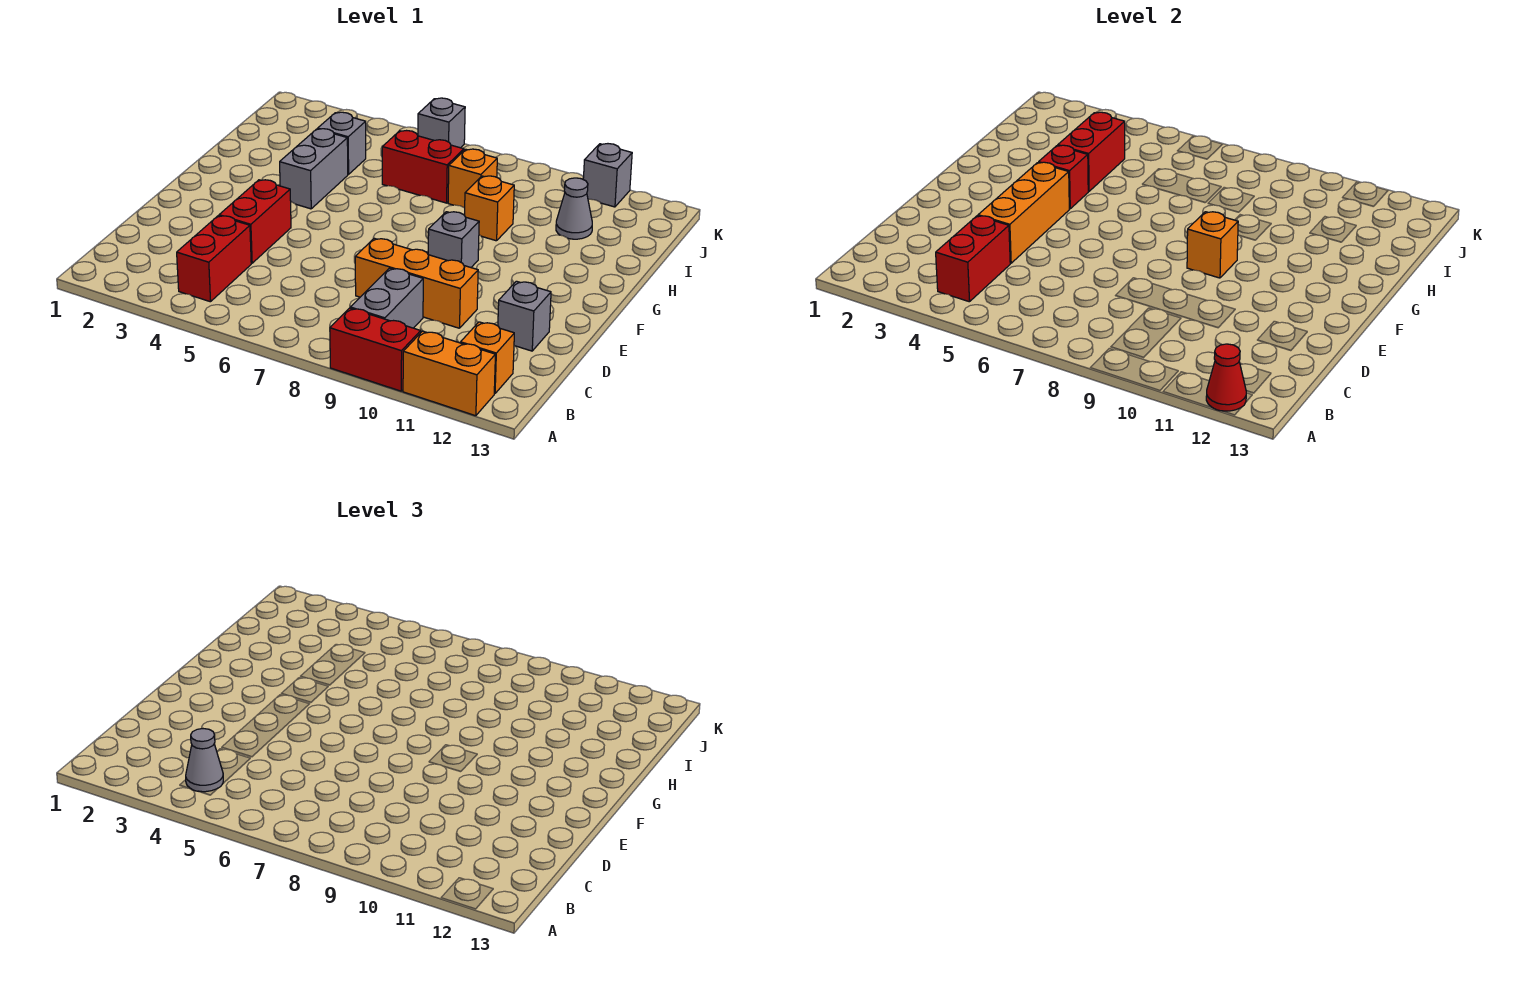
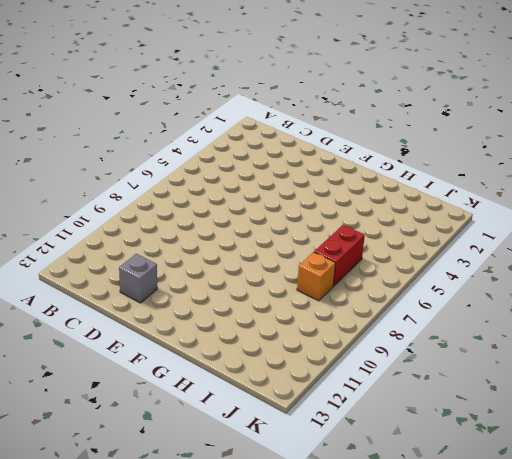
none -> red 1x2 brick [330,308,421,391]
none -> orange 1x2 brick [403,331,495,416]
none -> red 1x2 brick [177,216,251,302]

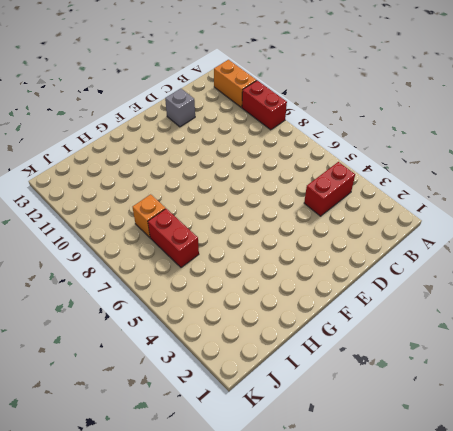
none -> grey 1x2 brick [351,268,423,328]
none -> orange 1x1 brick [461,322,514,394]
none -> red 1x2 brick [219,180,291,263]

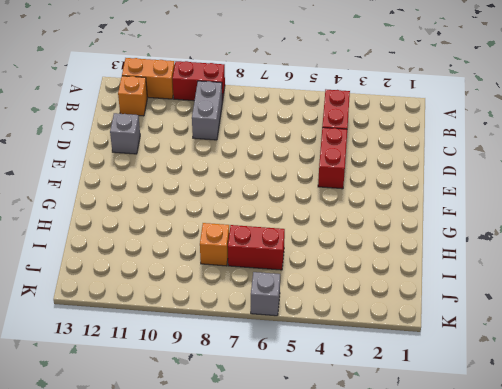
none -> orange 1x3 brick [355,238,478,328]
none -> grey 1x1 brick [428,212,479,267]
none -> grey 1x2 brick [280,129,348,209]

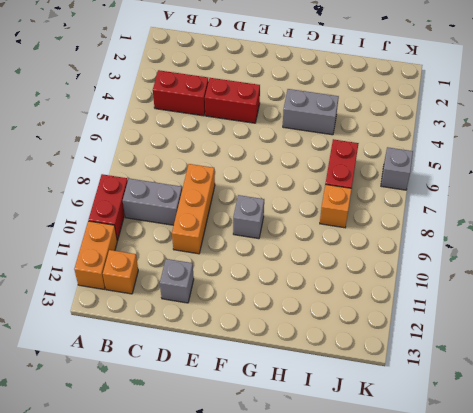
none -> orange 1x1 brick [465,176,514,241]
none -> grey 1x1 brick [318,112,366,174]
none -> grey 1x1 cone [556,178,592,239]

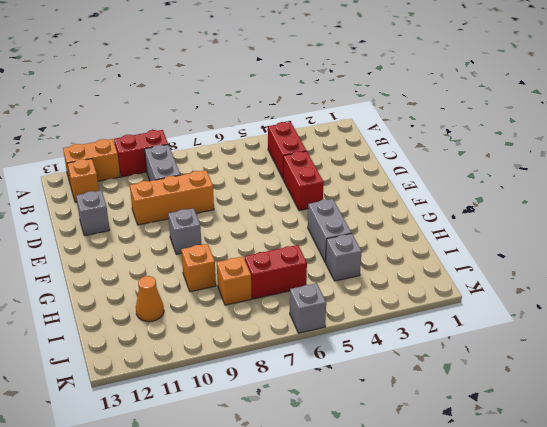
orange 1x1 cone [136,276,164,322] -> grey 1x1 cone [556,178,592,239]
none -> grey 1x1 brick [583,144,632,207]
none -> red 1x1 cone [1206,344,1246,411]
none -> red 1x2 brick [936,216,1010,302]

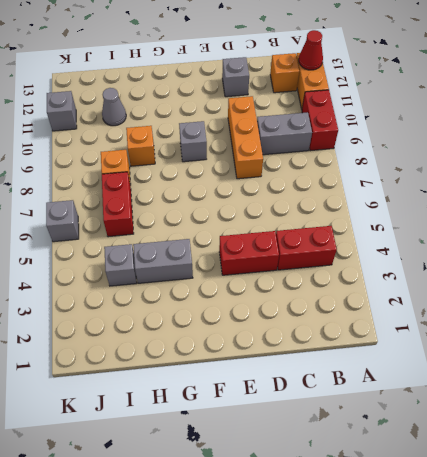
none -> red 1x2 brick [936,216,1010,302]
none -> orange 1x3 brick [978,162,1069,263]
none -> orange 1x1 brick [1187,212,1238,278]

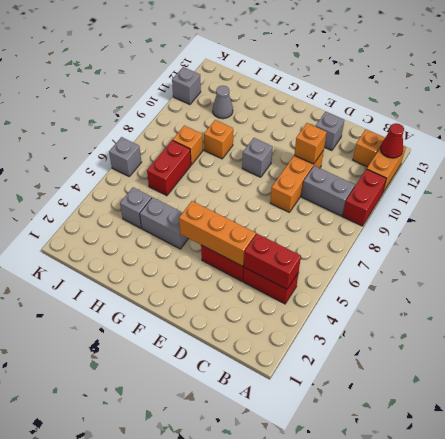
orange 1x1 brick [294,123,327,164] -> orange 1x1 brick moved to [1187,212,1238,278]
none -> red 1x1 brick [1039,145,1089,209]
none -> red 1x2 brick [1058,112,1125,191]
none -> grey 1x1 cone [186,729,223,792]

